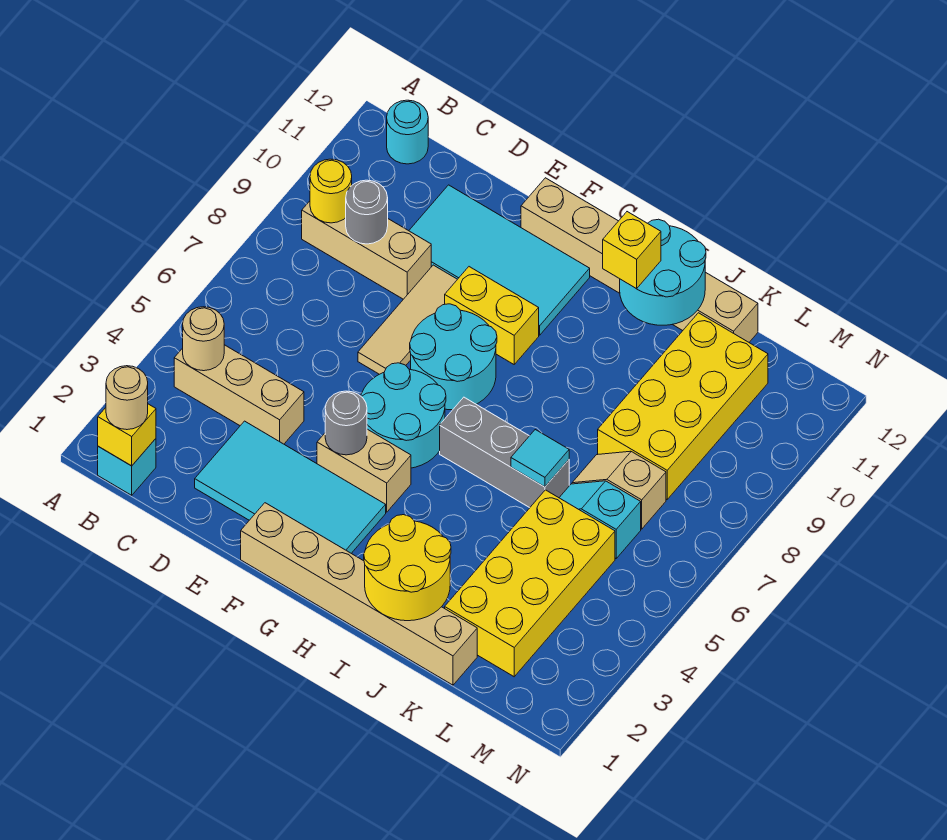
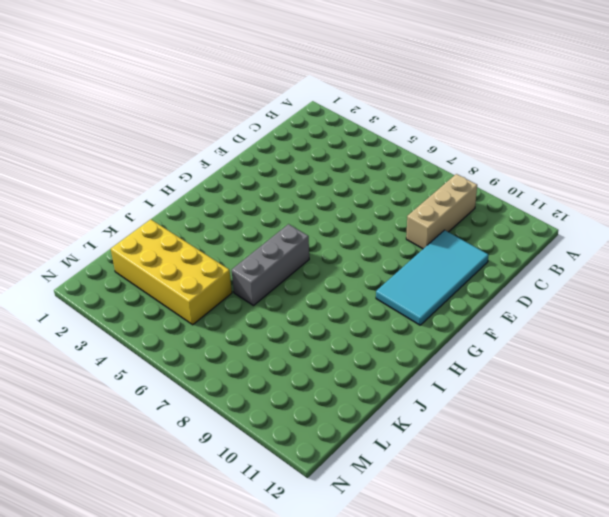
none -> cyan 1x1 brick [98,439,156,495]
none -> tan 1x3 brick [174,345,304,444]
none -> cyan 1x1 round brick [387,100,428,164]

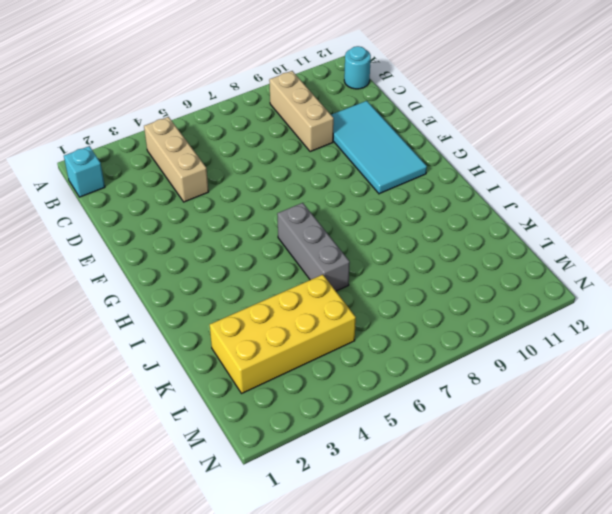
none -> cyan 2x4 tile [195,421,386,553]
none -> tan 1x3 tile [358,265,457,374]
none -> tan 1x6 brick [241,503,477,685]

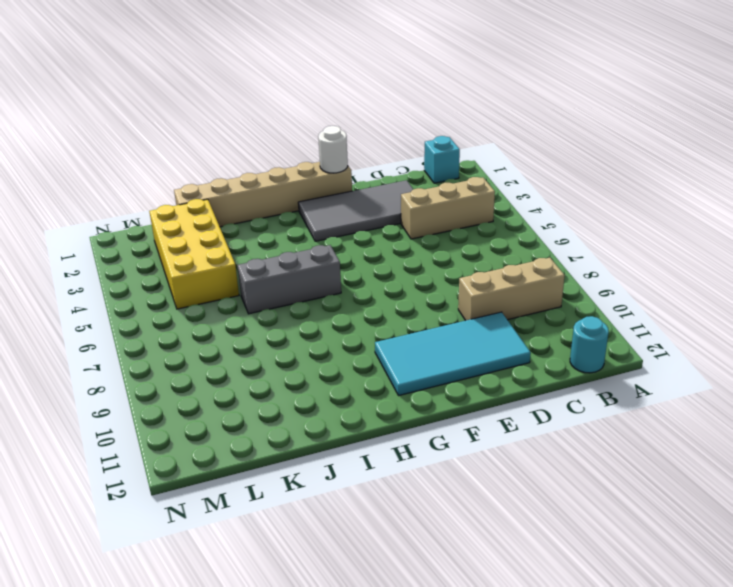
grey 2x4 tile [298,180,413,241] -> cyan 2x4 tile [195,421,386,553]
white 1x1 round brick [318,126,348,173] -> none
none -> tan 1x3 tile [358,265,457,374]
none -> tan 1x2 brick [317,429,411,512]
none -> cyan 2x2 round brick [361,363,446,468]

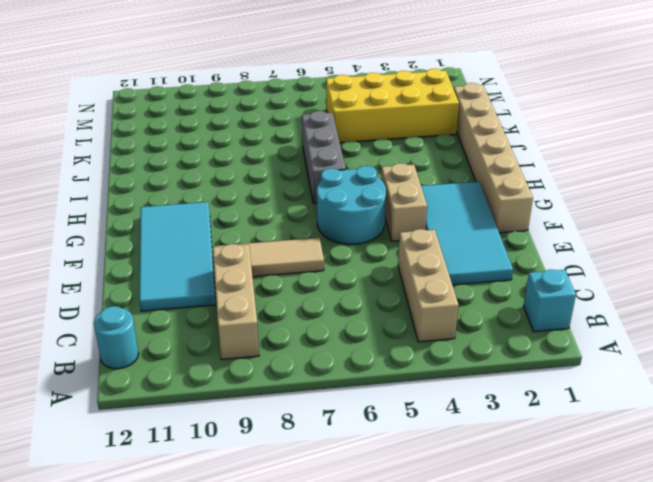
none -> cyan 2x2 round brick [410,304,497,410]
none -> yellow 1x2 brick [445,267,539,364]
none -> tan 1x6 brick [521,178,758,342]

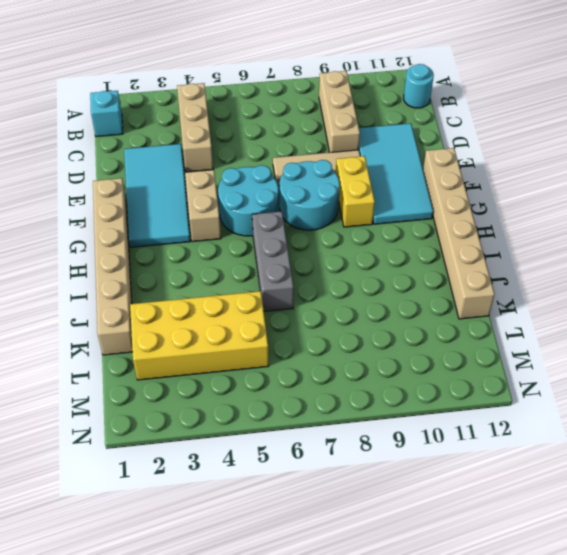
none -> cyan 1x2 slope [559,481,641,558]
none -> tan 1x2 slope [572,451,666,529]
none -> yellow 2x4 brick [598,313,768,499]

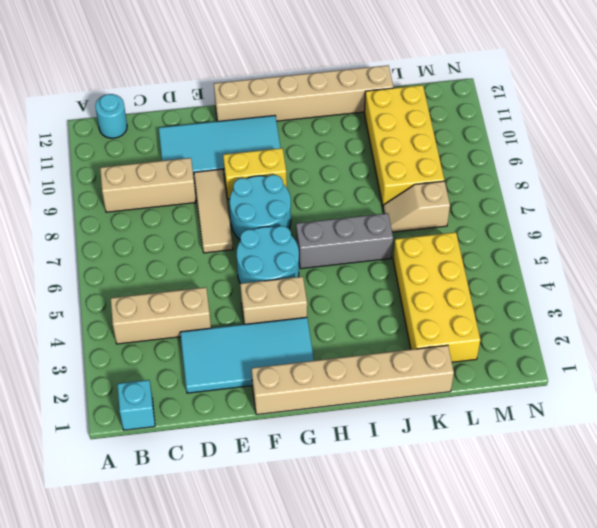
none -> cyan 1x2 slope [559,481,641,558]
none -> yellow 1x1 brick [98,404,156,466]
none -> tan 1x1 round brick [183,307,224,371]

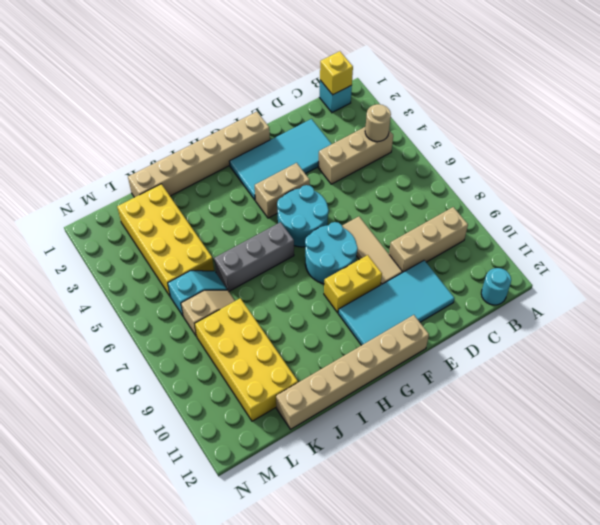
none -> yellow 1x1 round brick [310,159,352,223]
none -> grey 1x1 round brick [346,180,388,244]
none -> grey 1x1 round brick [325,391,367,455]

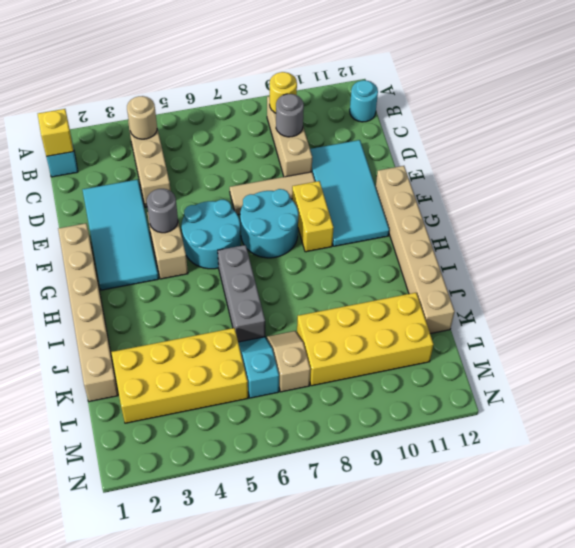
none -> yellow 2x2 round brick [364,515,451,621]
none -> cyan 2x2 round brick [620,219,706,325]
none -> cyan 1x1 tile [511,430,569,487]

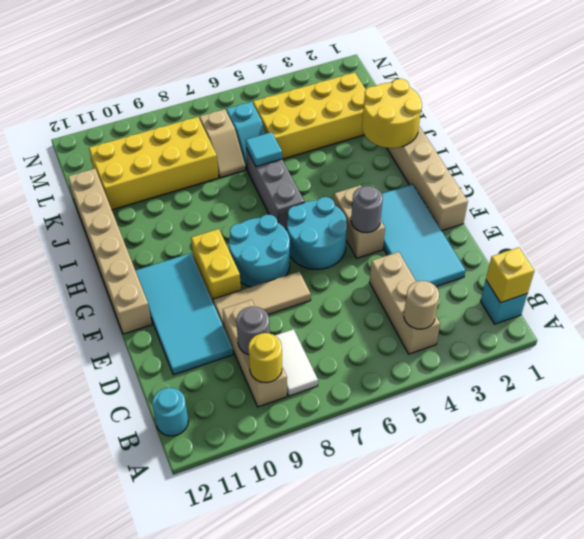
white 1x2 tile [275,329,318,396] -> none
none -> cyan 2x2 round brick [620,219,706,325]
none -> tan 1x1 round brick [106,366,148,430]
none -> yellow 1x1 brick [603,212,661,289]

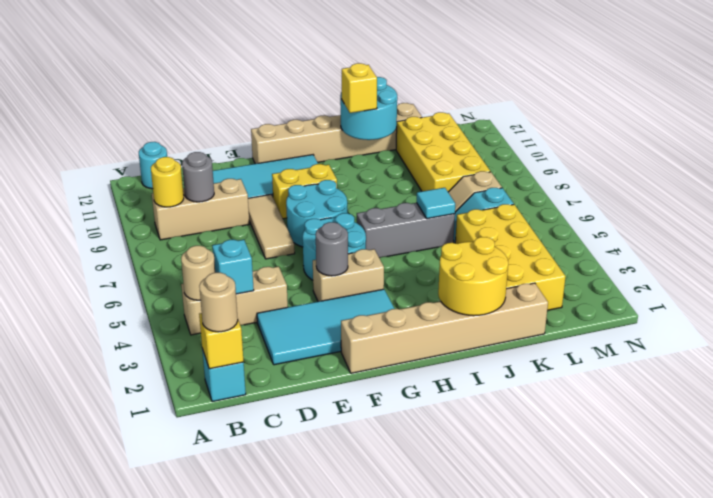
cyan 1x1 brick [212,240,254,294] -> none

